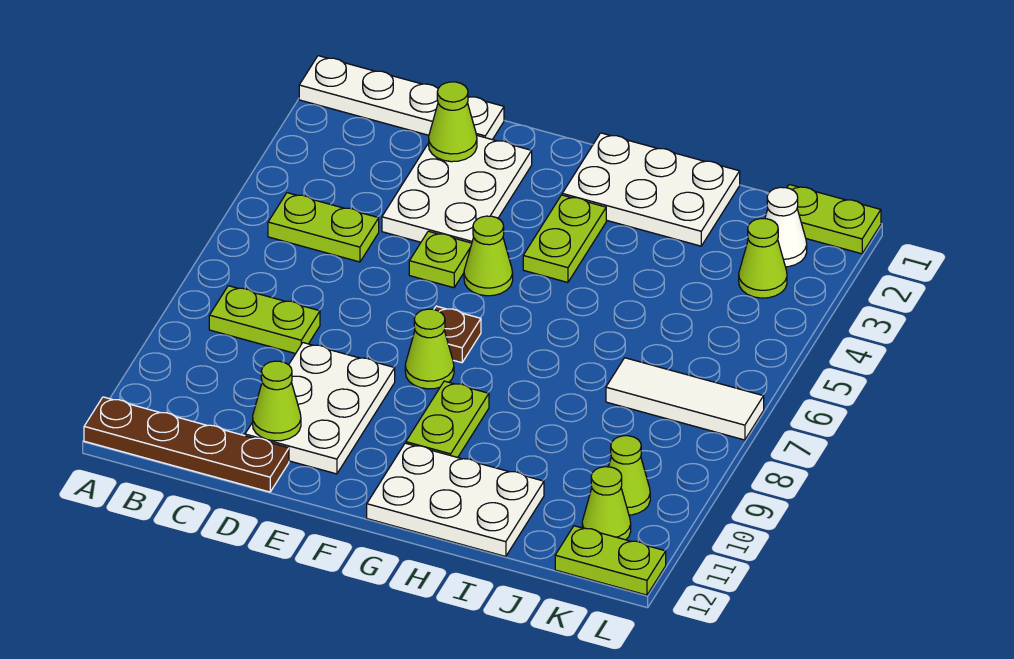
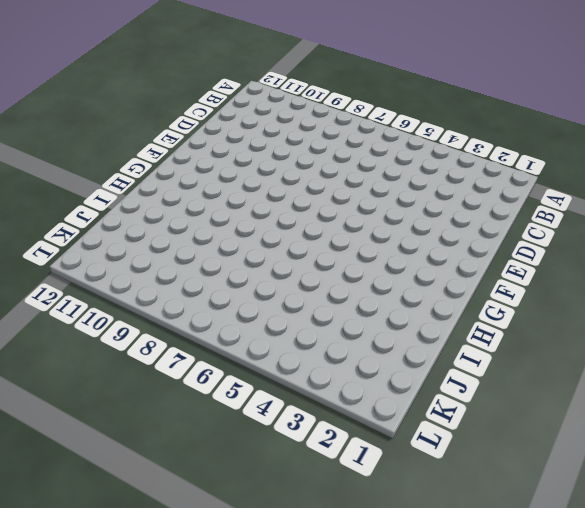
none -> white 1x4 plate [299,56,504,140]
none -> brown 1x4 plate [84,397,289,492]
none -> lime 1x2 plate [268,193,379,262]

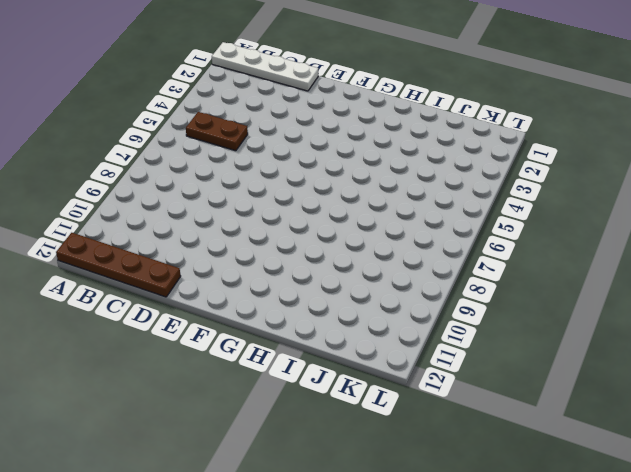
brown 1x2 plate [186,112,248,151] -> lime 1x2 plate [268,193,379,262]
none -> lime 1x2 plate [209,286,320,354]
none -> white 2x3 plate [382,136,532,243]
none -> white 2x3 plate [245,343,395,474]

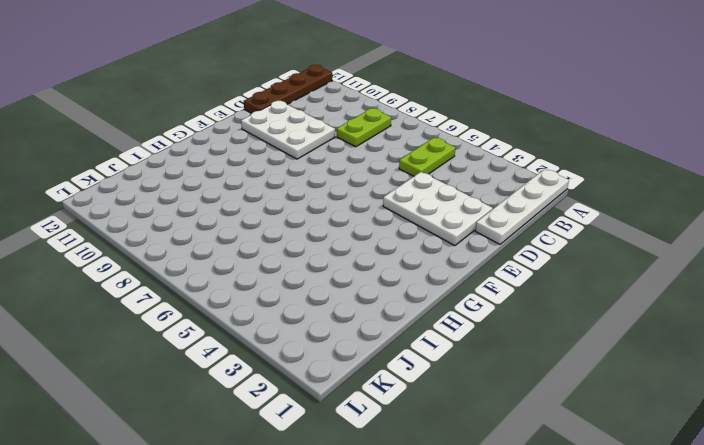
none -> lime 1x1 plate [409,231,472,288]
none -> lime 1x1 cone [464,216,513,296]
none -> brown 1x1 plate [434,306,481,363]

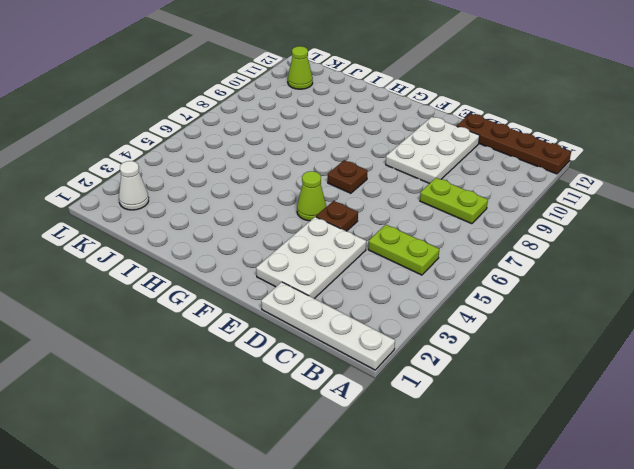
brown 1x1 plate [316,201,358,231] -> lime 1x1 plate [409,231,472,288]
none -> lime 1x1 cone [405,309,454,389]
none -> white 2x3 plate [562,133,740,246]
none -> lime 1x2 plate [523,195,606,282]

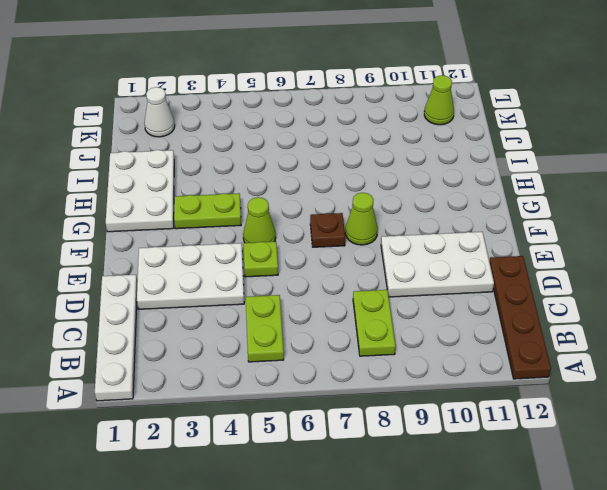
none -> lime 1x2 plate [406,381,489,458]
none -> white 2x3 plate [367,443,544,557]
none -> white 1x3 tile [606,358,764,440]

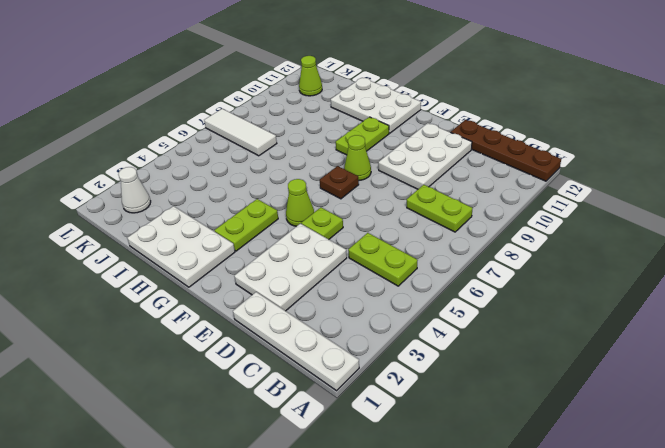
none -> lime 1x2 plate [787,185,881,254]
none -> lime 1x1 cone [739,219,787,298]
none -> lime 1x1 cone [609,436,650,515]

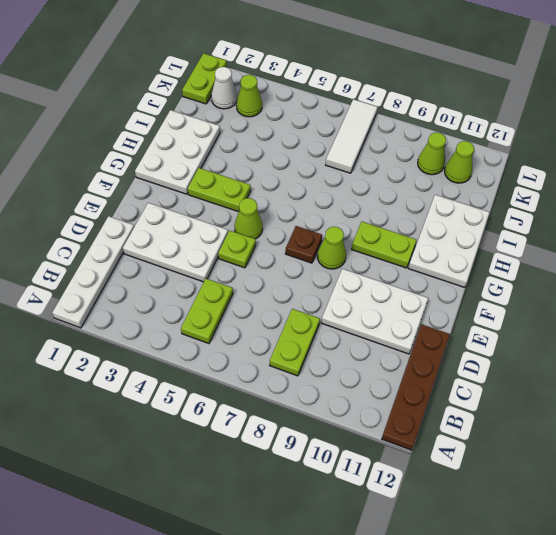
none -> lime 1x2 plate [555,526,666,595]
none -> lime 1x1 cone [429,82,477,162]
none -> lime 1x1 cone [253,361,301,441]

